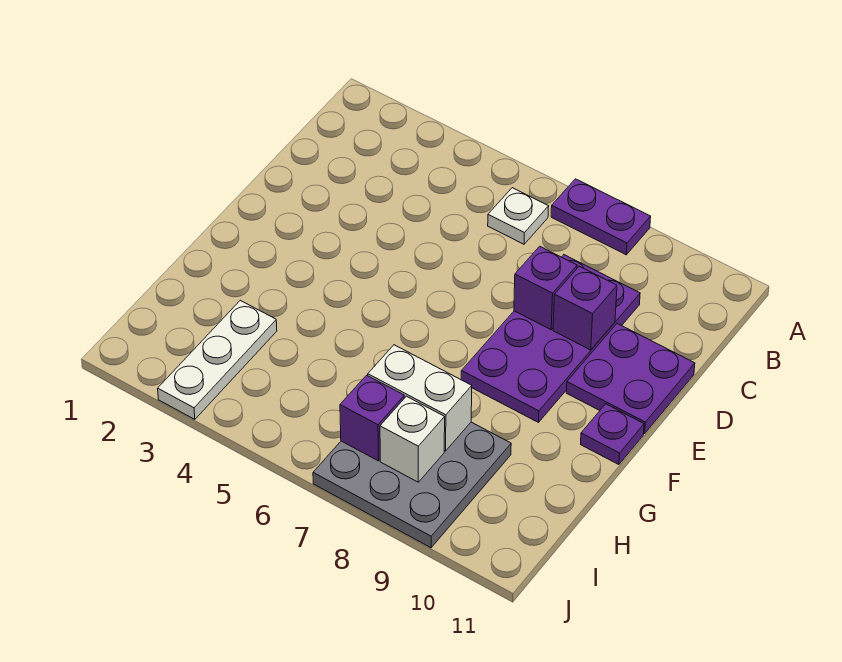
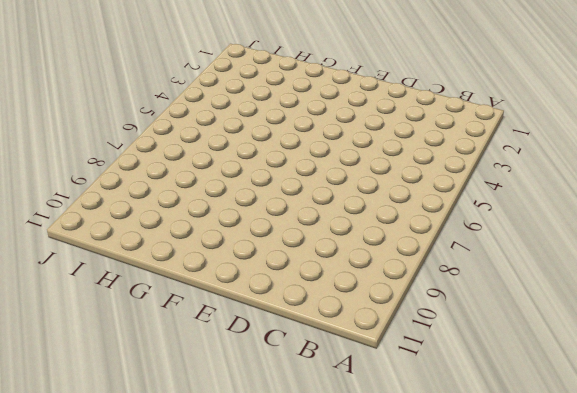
none -> purple 1x2 plate [551,179,651,255]
none -> white 1x1 plate [488,188,549,244]
none -> purple 2x4 plate [461,255,640,422]

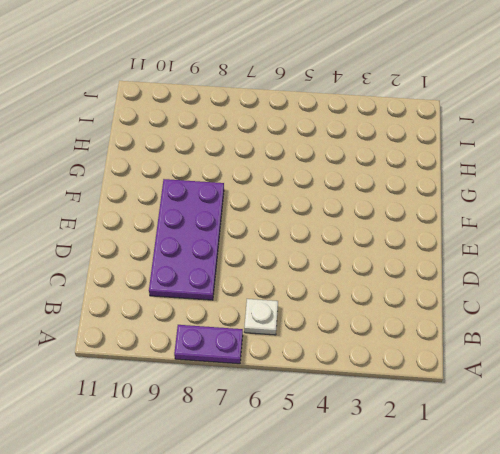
none -> purple 2x2 plate [566,324,695,434]
none -> purple 1x1 plate [581,404,644,465]
none -> white 1x3 plate [158,300,277,419]

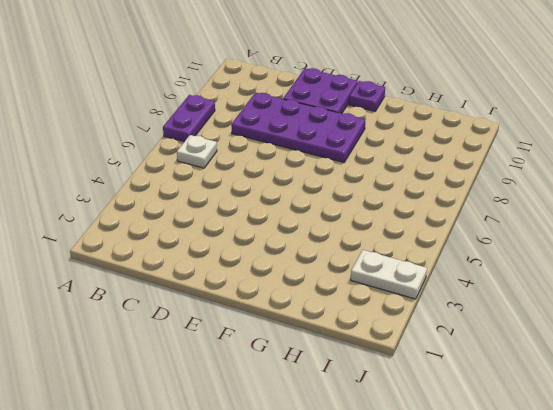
white 1x2 plate [351,250,427,299] -> white 1x3 plate [158,300,277,419]
none -> grey 3x3 plate [313,422,511,548]
none -> purple 1x1 brick [514,246,577,330]
none -> purple 1x1 brick [553,266,617,350]

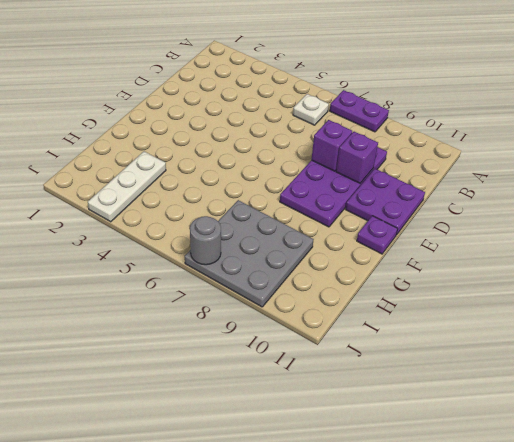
grey 1x1 round brick [190,216,221,265] -> none
none -> white 1x2 brick [368,345,472,451]
none -> purple 1x1 brick [340,375,404,461]
none -> white 1x1 brick [380,396,445,482]

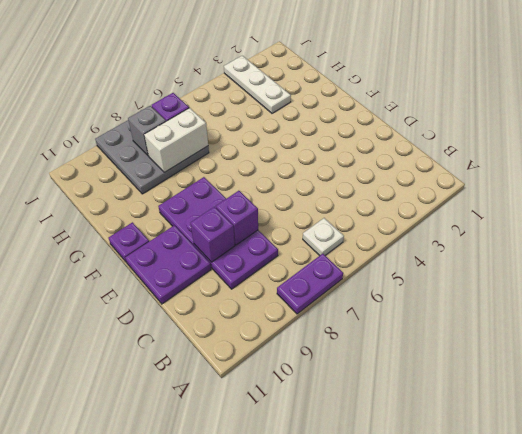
grey 1x1 brick [128,106,166,156] -> white 1x1 brick [380,396,445,482]

